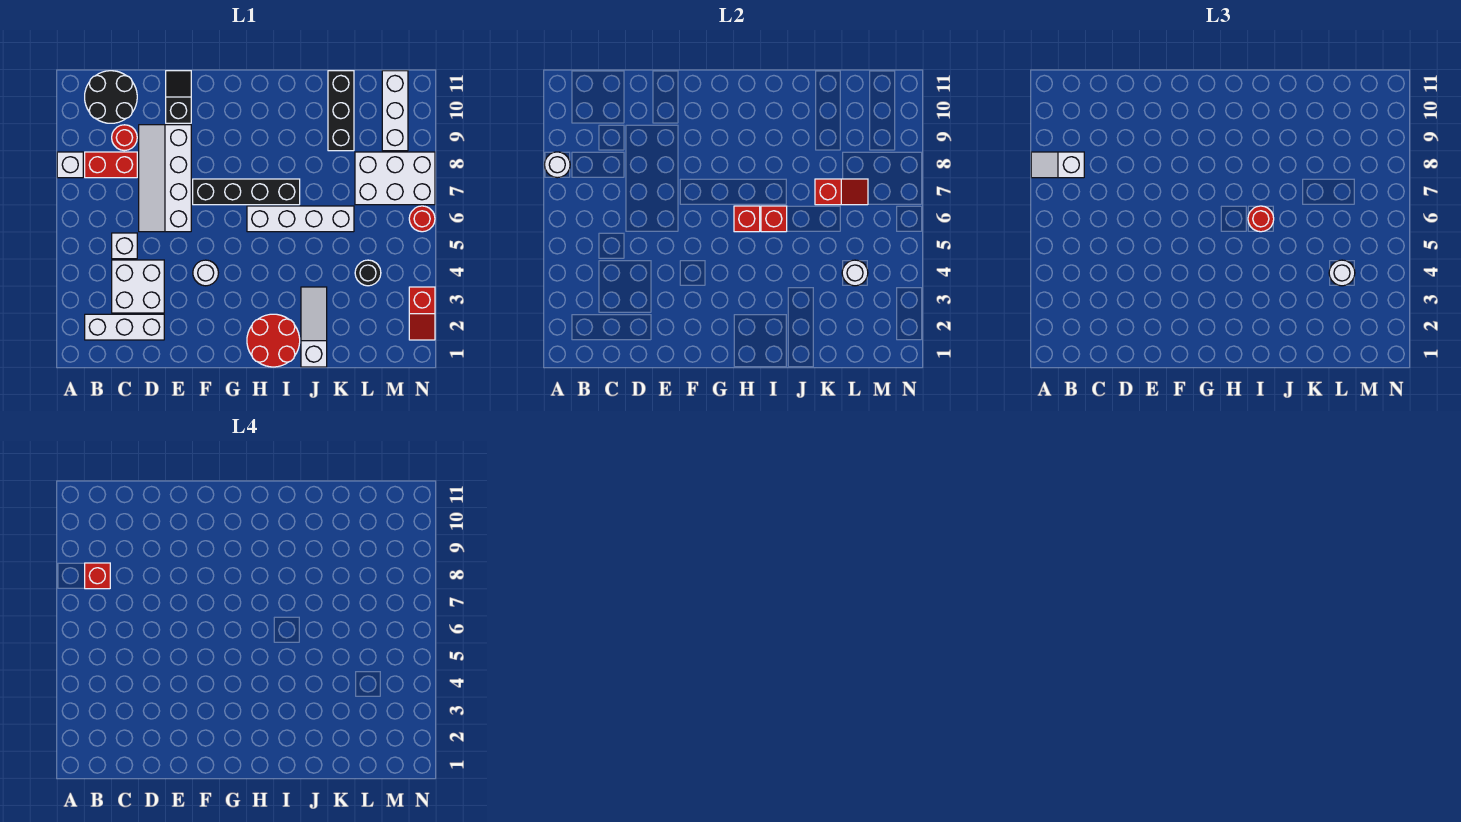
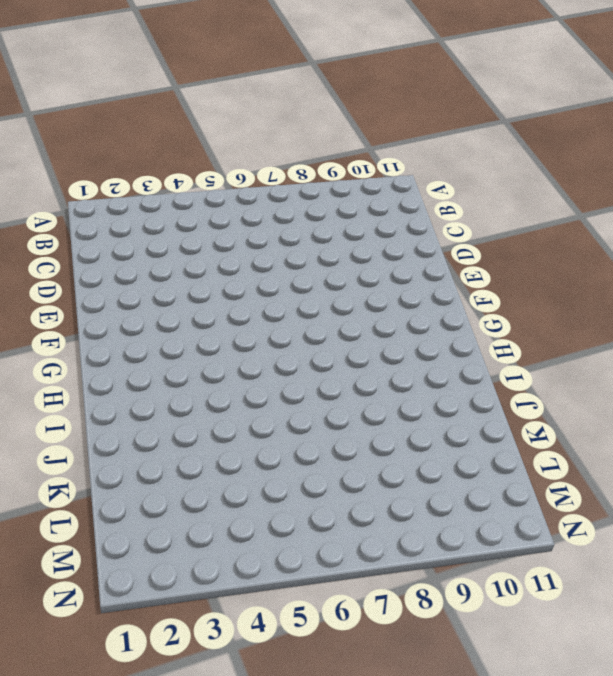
none -> white 1x1 brick [57,152,83,178]
none -> white 1x3 brick [85,314,164,340]
none -> red 1x2 brick [85,152,137,178]

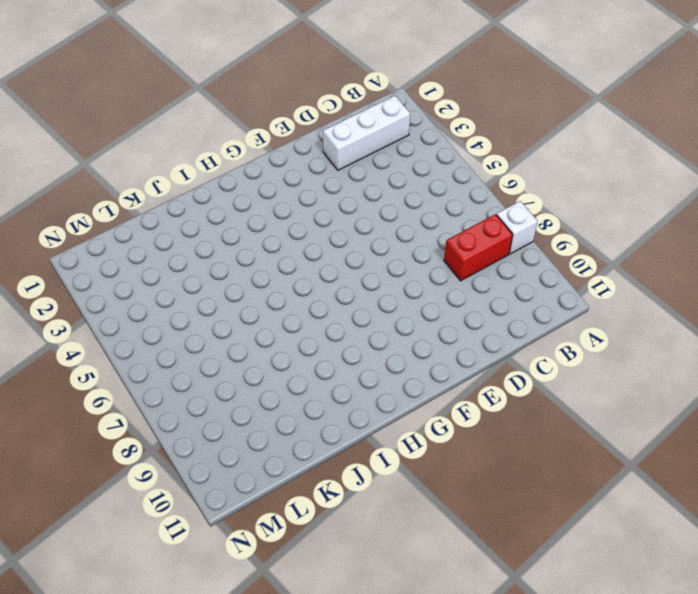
none -> black 2x2 round brick [85,71,137,123]
none -> white 2x2 brick [112,260,164,313]
none -> white 1x1 brick [112,233,137,259]

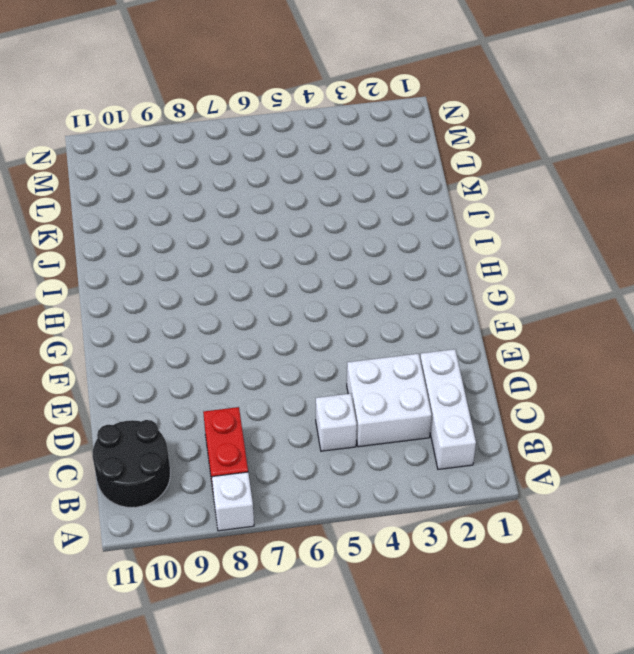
none -> red 1x1 round brick [112,125,137,151]
none -> white 2x4 slope [139,125,191,232]
none -> black 1x2 slope [166,71,191,123]

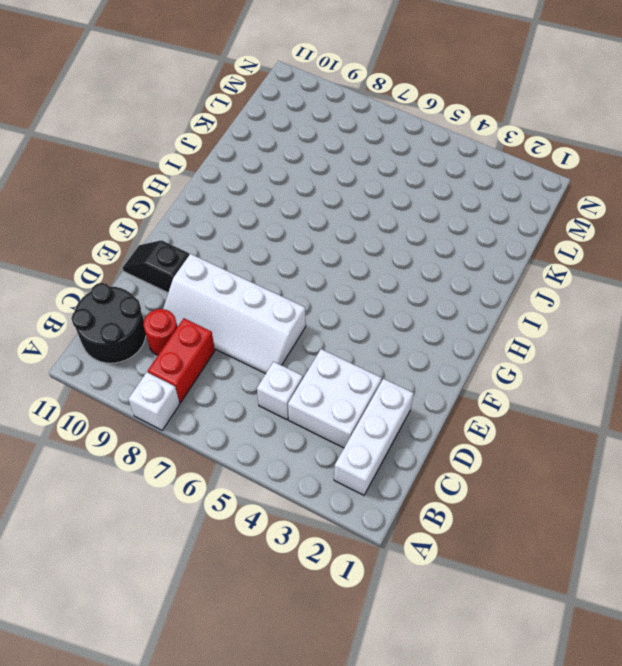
none -> white 1x1 round brick [193,260,218,286]
none -> black 1x4 brick [193,179,300,205]
none -> red 2x2 round brick [247,314,300,367]

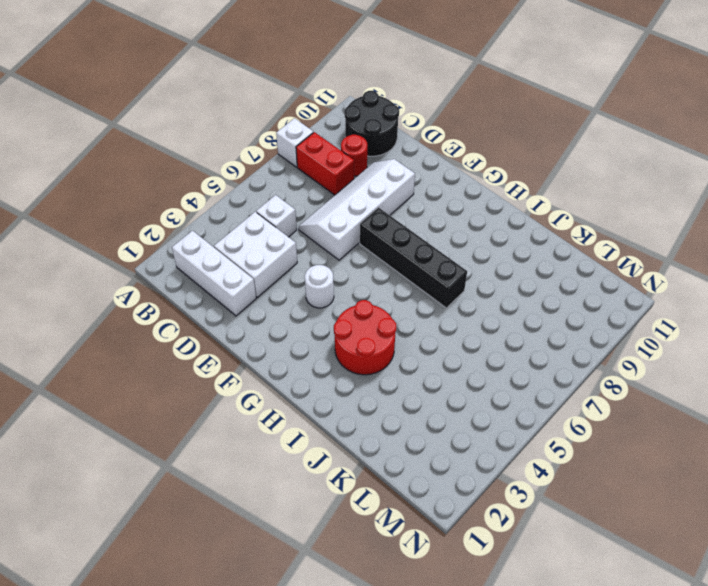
red 2x2 round brick [334,300,396,375] -> red 2x2 round brick moved to [247,314,300,367]
none -> black 1x2 slope [166,71,191,123]
none -> white 1x4 brick [247,206,354,232]
none -> white 1x3 slope [301,287,327,367]

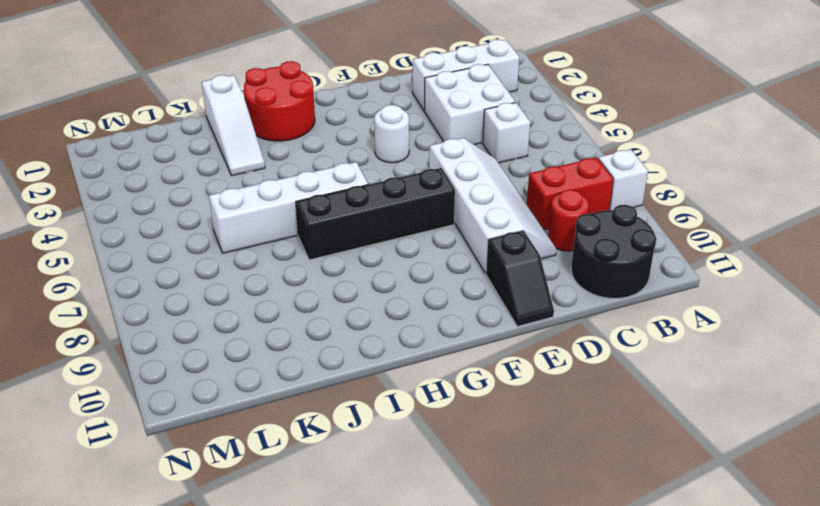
none -> black 1x3 brick [328,71,354,151]
none -> black 1x1 round brick [355,260,381,286]
none -> white 2x3 brick [355,152,435,205]

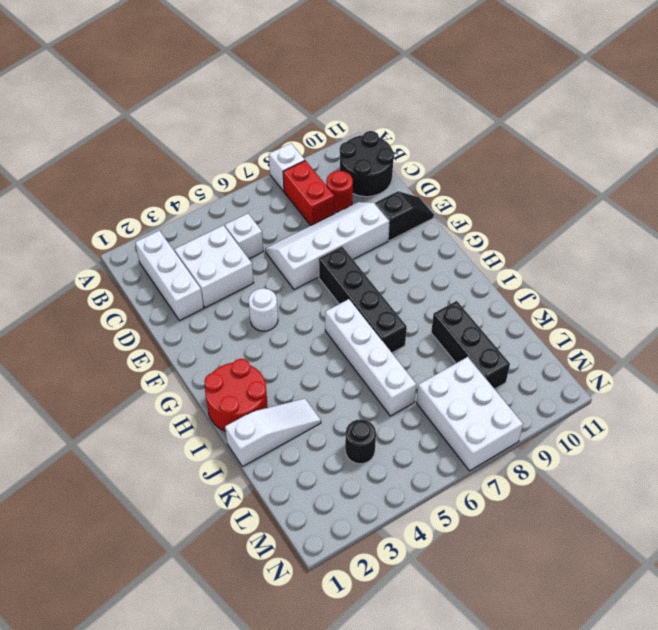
black 1x3 brick [431,301,510,389] -> black 1x3 brick turned to [328,71,354,151]
none -> white 1x3 brick [382,71,408,151]
none -> red 1x2 slope [409,287,435,340]
none -> red 1x1 round brick [409,206,435,232]

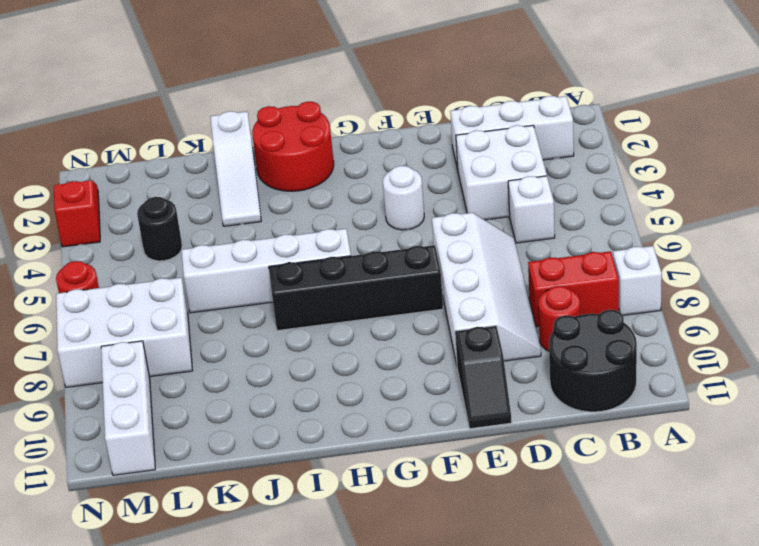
none -> black 1x3 brick [328,71,354,151]
none -> white 1x1 round brick [544,152,570,178]
none -> red 1x1 brick [734,206,760,232]

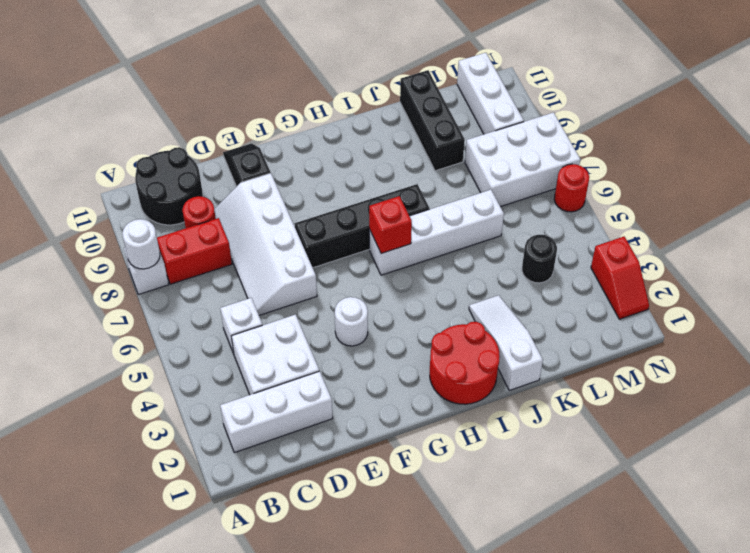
none -> red 1x1 brick [761,206,787,232]
none -> red 1x2 slope [815,179,868,205]
none -> white 1x1 round brick [842,260,868,286]

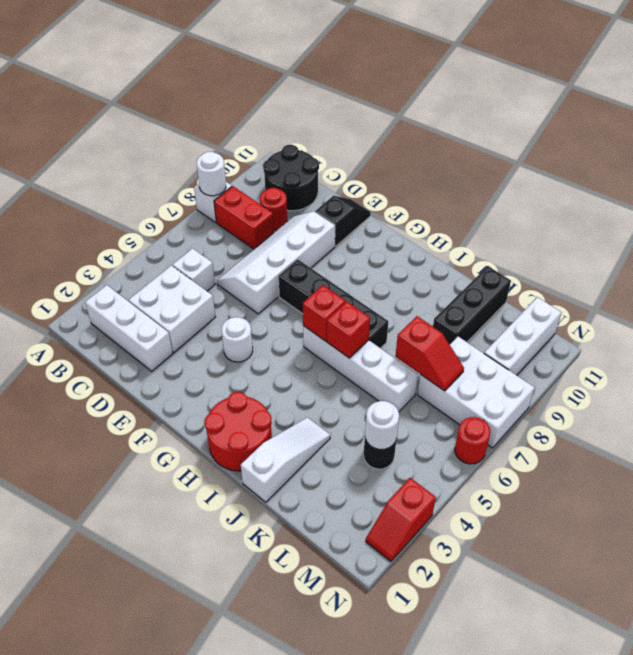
none -> white 1x2 slope [1031,152,1084,178]
none -> red 1x1 round brick [1248,206,1274,232]
none -> white 1x1 round brick [1329,260,1355,286]

